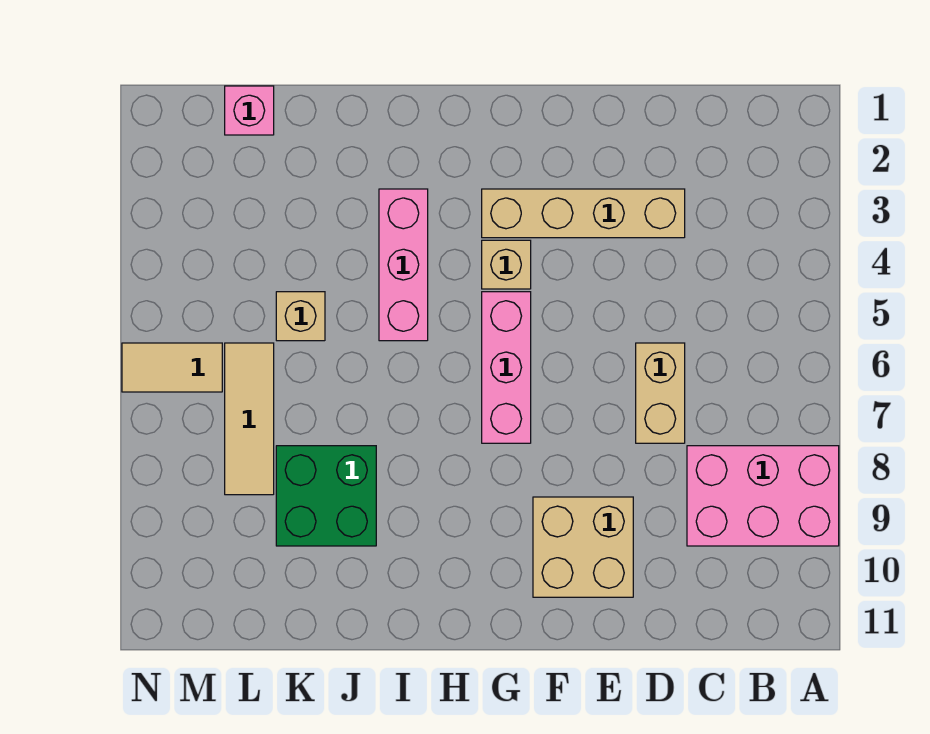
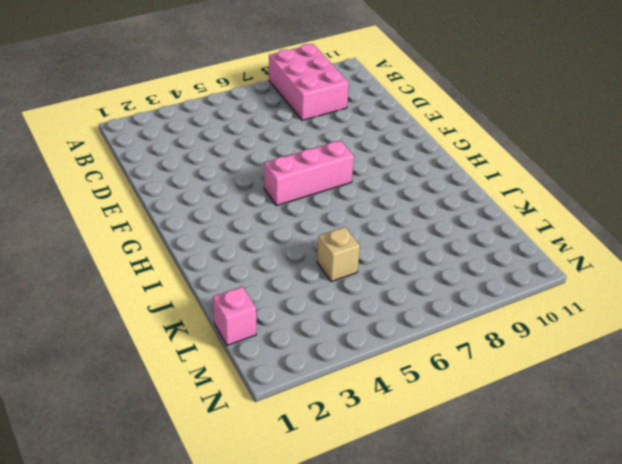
none -> tan 1x4 brick [482,189,685,238]
none -> tan 1x2 brick [636,343,685,443]
none -> tan 2x2 brick [533,497,633,597]

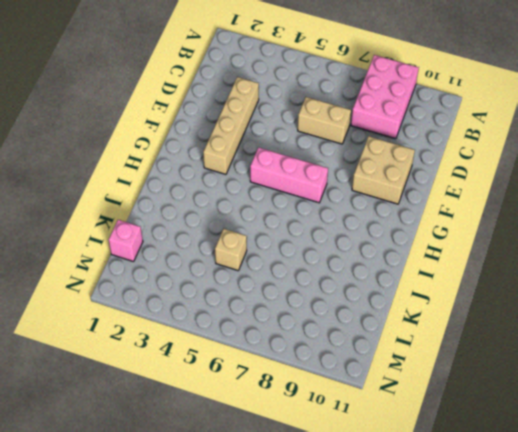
none -> tan 1x1 brick [482,240,531,289]
none -> pink 1x3 brick [379,189,428,341]
none -> green 2x2 brick [276,446,376,546]

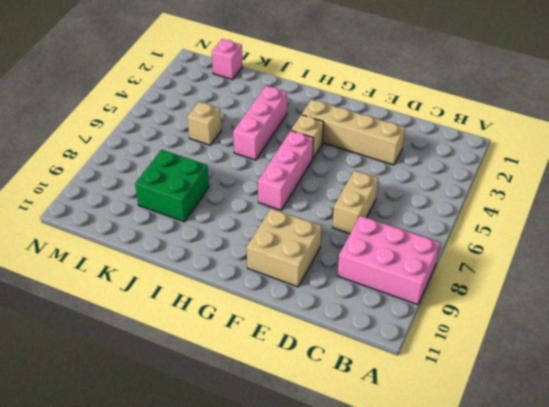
none -> tan 1x3 tile [225,343,274,495]
none -> tan 1x2 tile [122,343,222,392]

